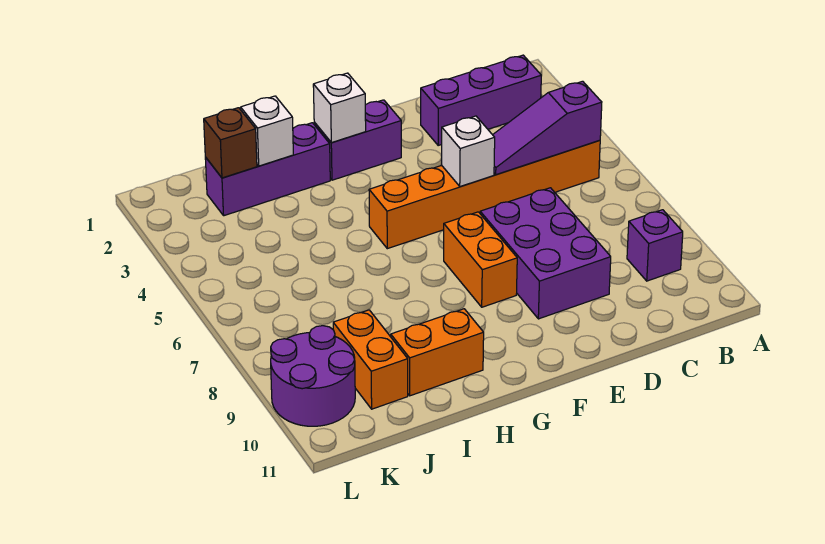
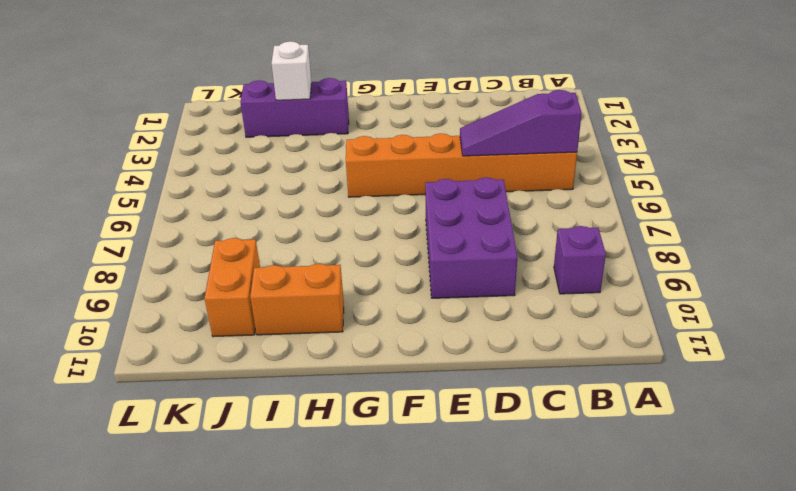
none -> purple 1x3 brick [421,55,541,145]
none -> purple 1x2 brick [314,100,401,180]
none -> orange 1x2 brick [444,212,517,307]

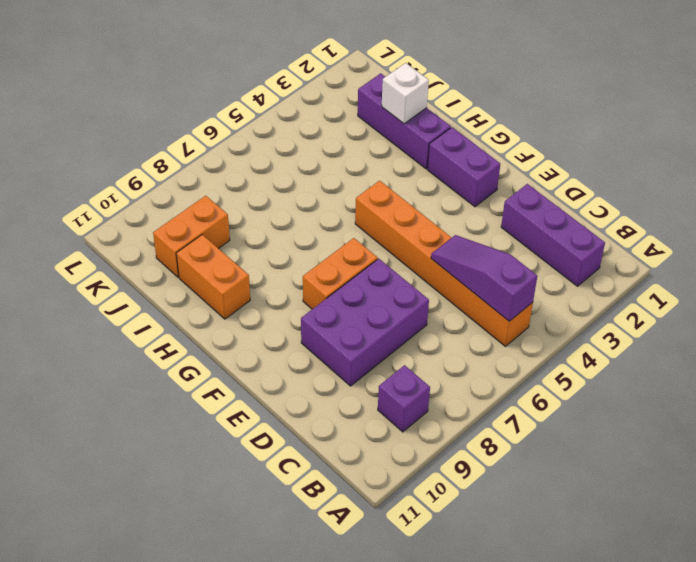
none -> purple 2x2 round brick [271,326,355,426]
none -> white 1x1 brick [441,116,495,186]
none -> white 1x1 brick [313,73,366,143]

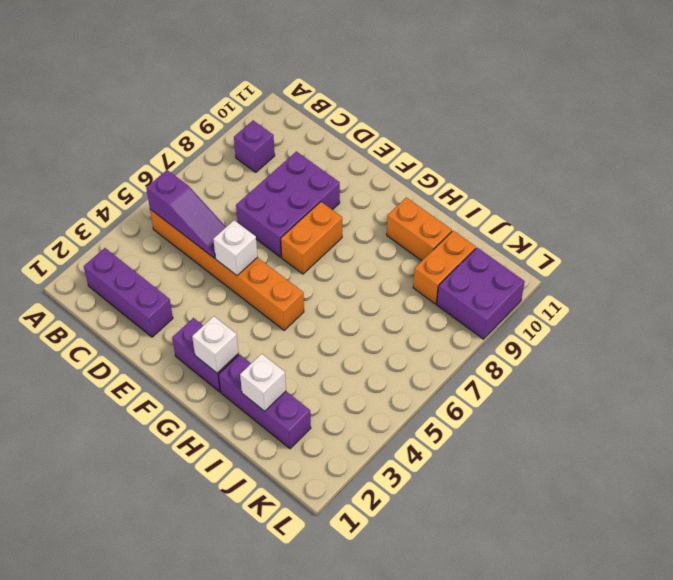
purple 2x2 brick [437,248,525,339] -> purple 2x2 round brick [271,326,355,426]
none -> brown 1x1 brick [204,108,257,178]

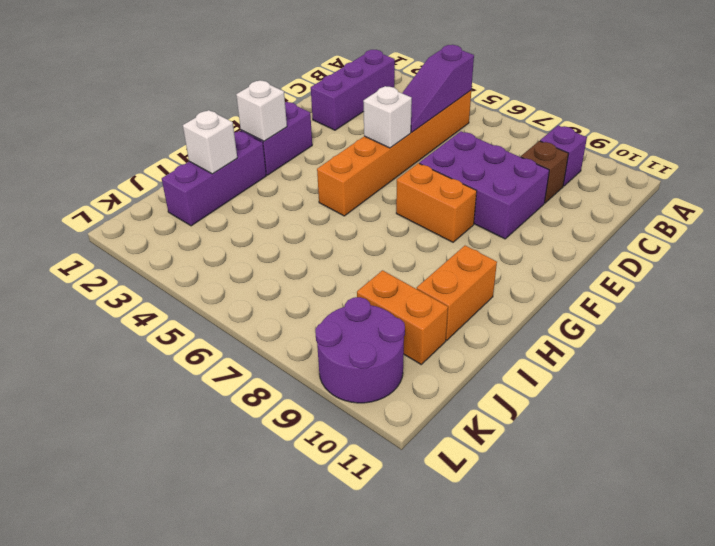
brown 1x1 brick [521,141,569,203] -> brown 1x1 brick moved to [204,108,257,178]

